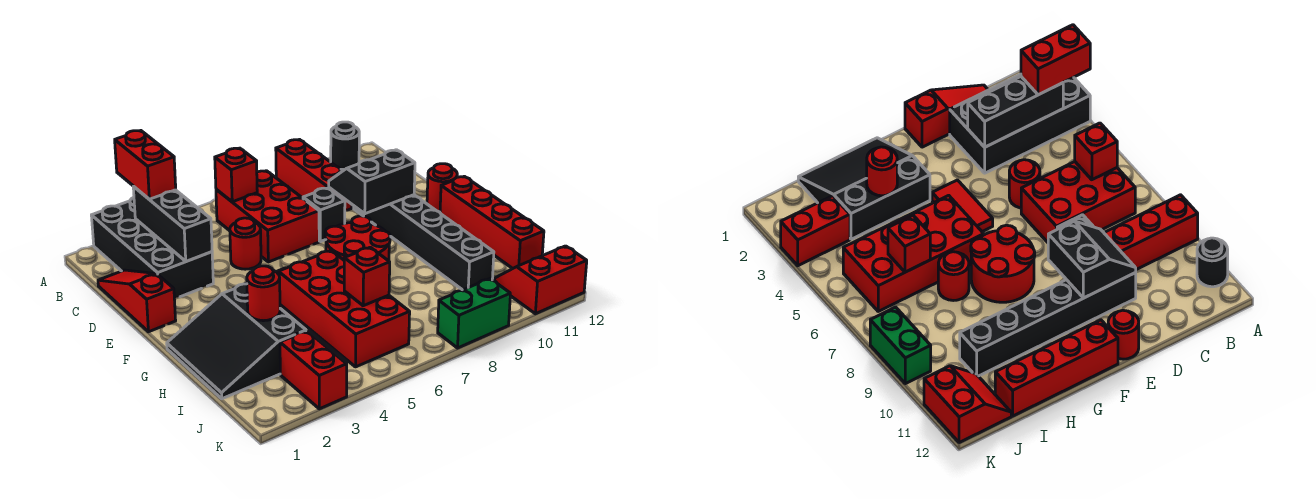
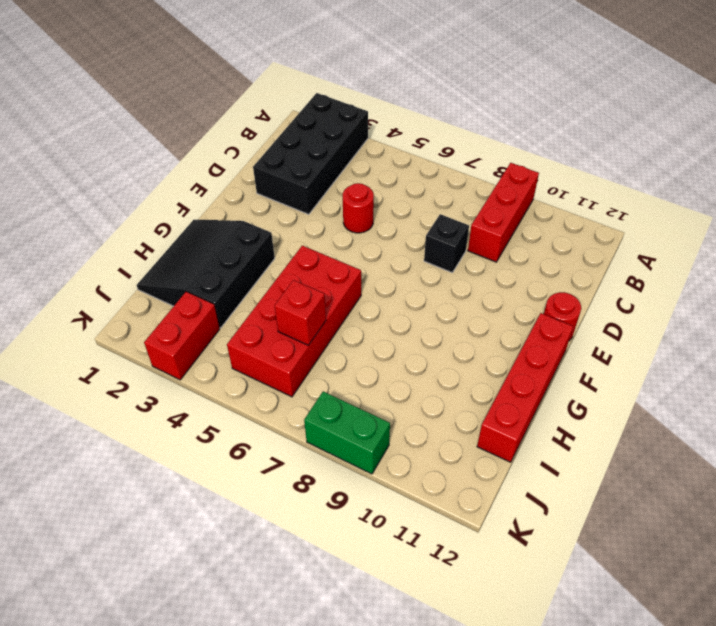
none -> black 1x1 round brick [331,122,359,170]
none -> red 2x3 brick [216,171,319,262]
none -> red 1x3 slope [98,270,176,332]

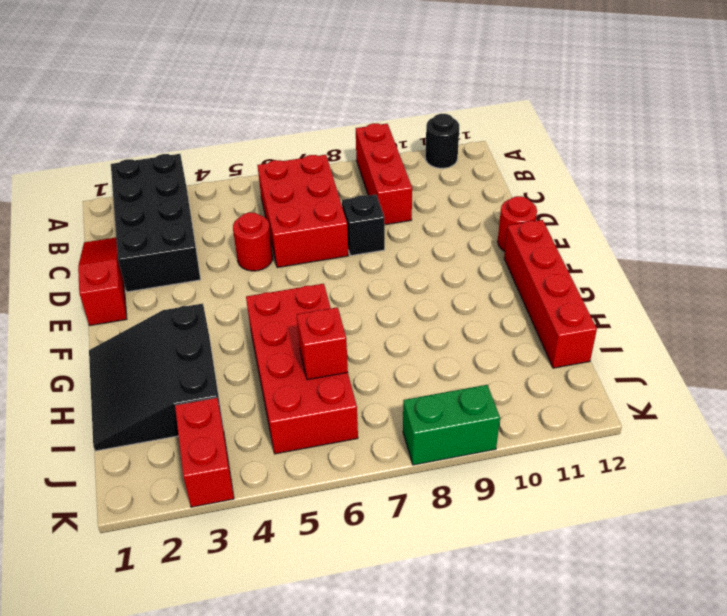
none -> black 1x6 brick [354,195,494,290]
none -> red 1x2 tile [932,180,993,232]
none -> red 2x2 round brick [325,216,390,261]

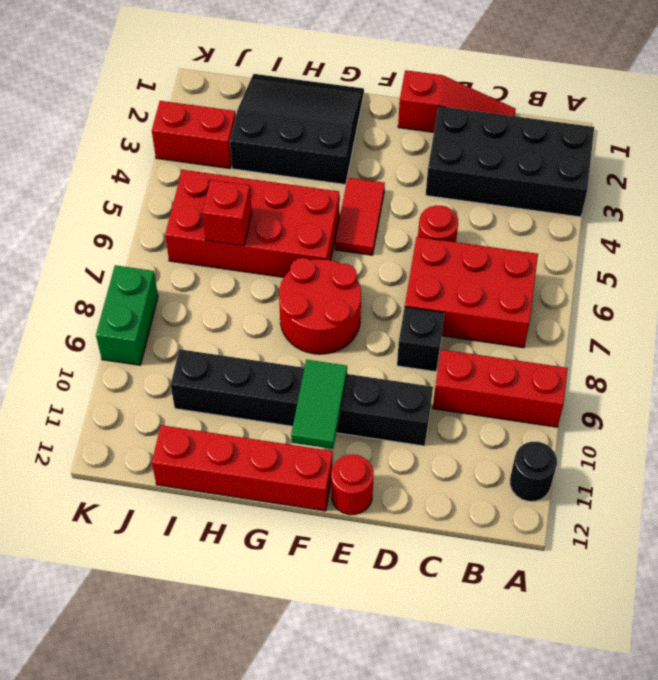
green 1x2 tile [291,360,347,449] -> none
none -> red 1x1 round brick [938,252,969,301]
none -> red 2x2 slope [495,246,587,314]
none -> black 1x3 brick [133,187,212,261]

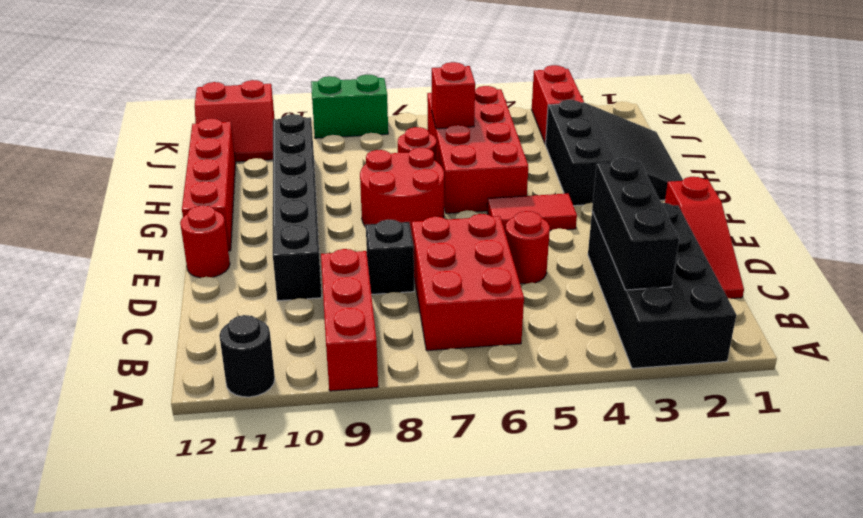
none -> red 1x1 brick [215,148,257,202]
none -> black 2x2 slope [329,150,415,214]
none -> red 1x1 round brick [247,266,280,321]

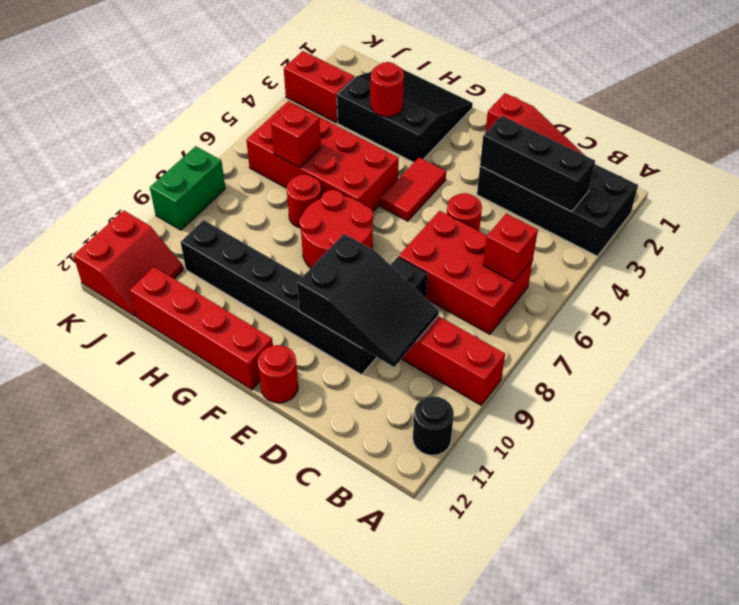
black 2x3 slope [297,234,439,367] -> black 2x2 slope [329,150,415,214]
none -> red 1x2 brick [115,131,176,199]

